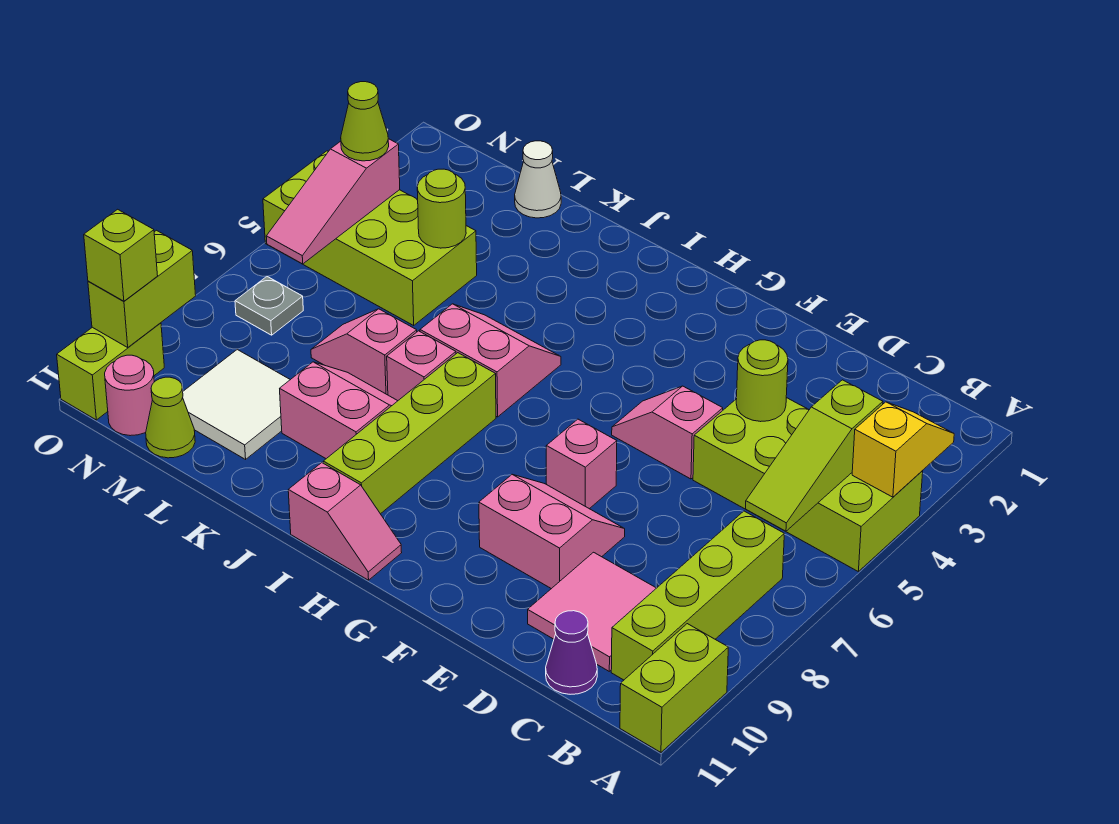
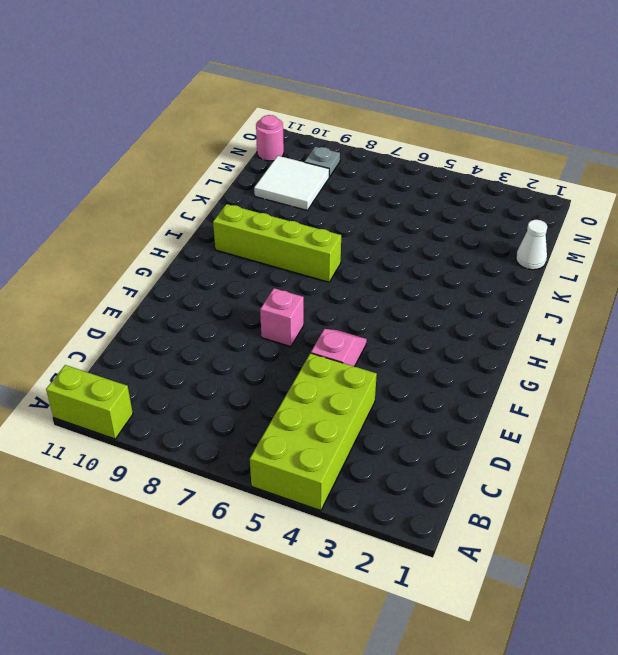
grey 1x1 plate [305,147,340,177] -> grey 1x1 plate moved to [235,276,303,335]
none -> lime 1x4 brick [611,511,784,680]
none -> pink 2x2 tile [528,552,656,671]
none -> purple 1x1 cone [546,611,597,694]

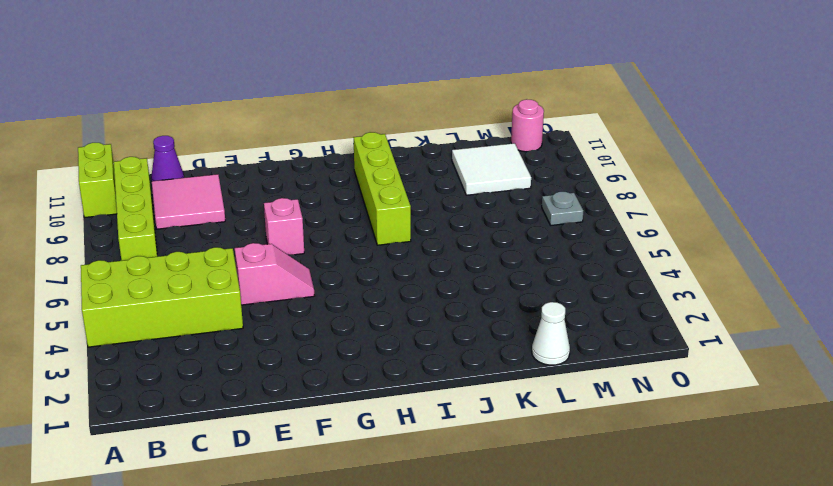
none -> pink 2x2 slope [479,475,625,589]
none -> pink 1x2 slope [288,463,402,580]
none -> pink 2x2 slope [420,304,561,417]

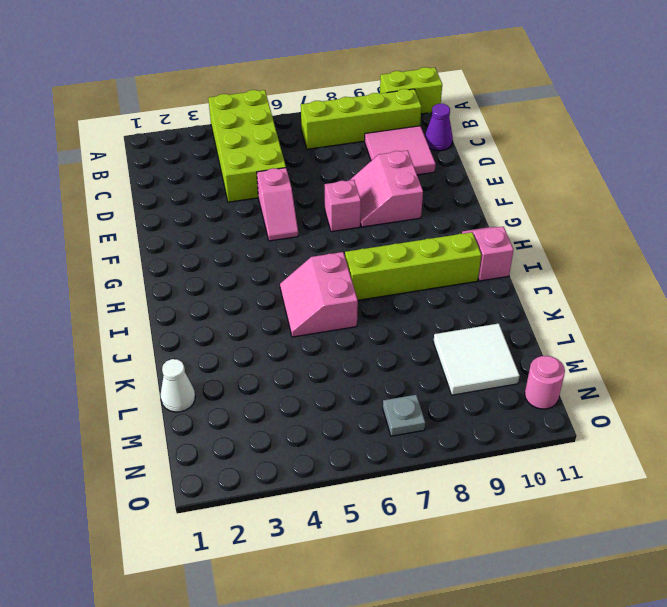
none -> pink 1x1 brick [387,331,456,401]
none -> pink 2x2 slope [280,362,397,459]
none -> pink 1x2 slope [311,309,417,395]

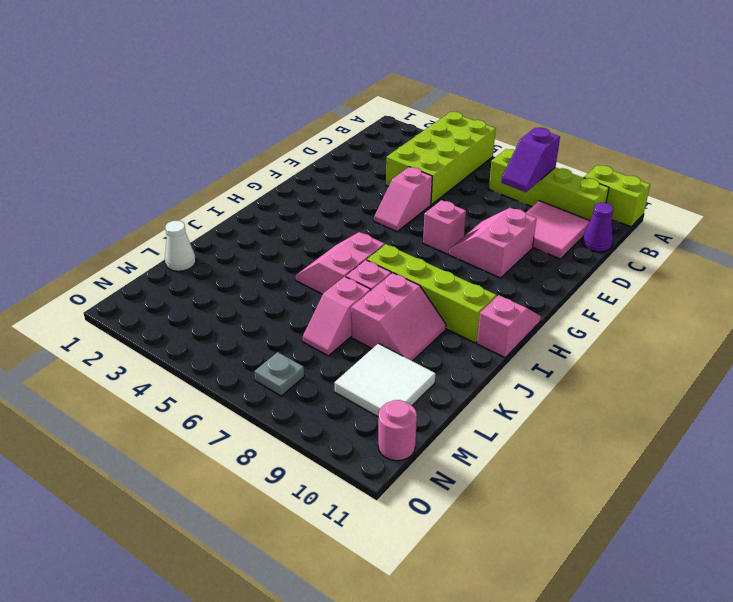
purple 1x2 slope [501,128,560,192] -> none
pink 2x2 slope [351,273,446,361] -> pink 2x2 slope turned to [280,362,397,459]
none -> lime 2x4 brick [263,151,477,325]
none -> lime 1x1 cone [146,377,195,458]
none -> lime 1x2 brick [57,323,164,420]

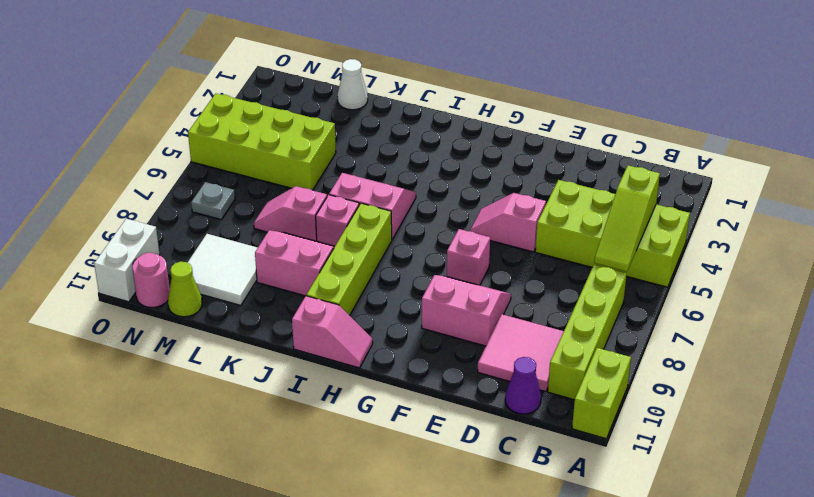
white 1x2 brick [94,219,160,302] -> lime 1x2 brick [57,323,164,420]
none -> yellow 1x2 slope [852,402,954,497]
none -> lime 1x1 round brick [736,340,788,422]
none -> lime 1x1 round brick [417,169,466,248]

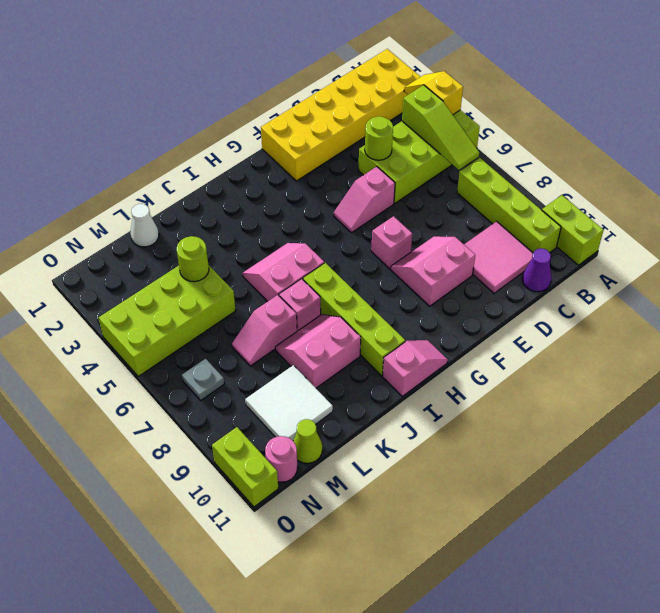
yellow 2x6 brick [261,49,420,181] -> none
none -> pink 1x3 slope [266,139,400,264]
none -> lime 1x2 brick [88,230,196,347]
none -> lime 1x1 cone [341,82,389,161]

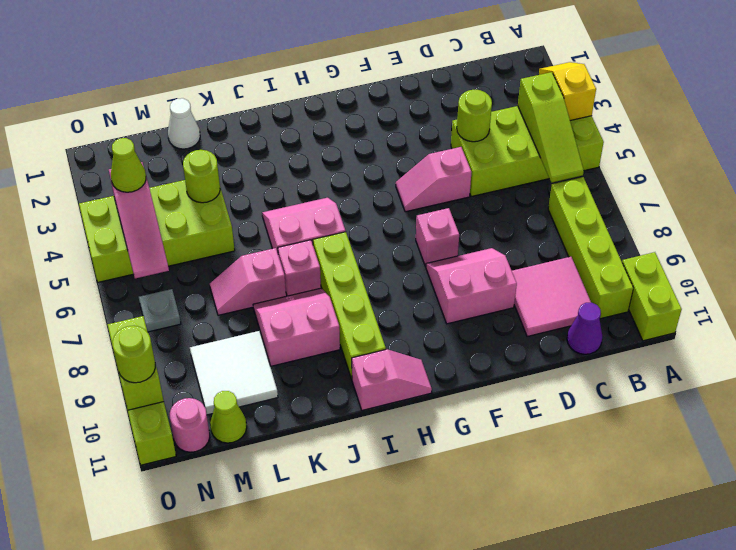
lime 1x1 round brick [112,326,155,383] -> lime 1x1 brick [84,209,158,301]

